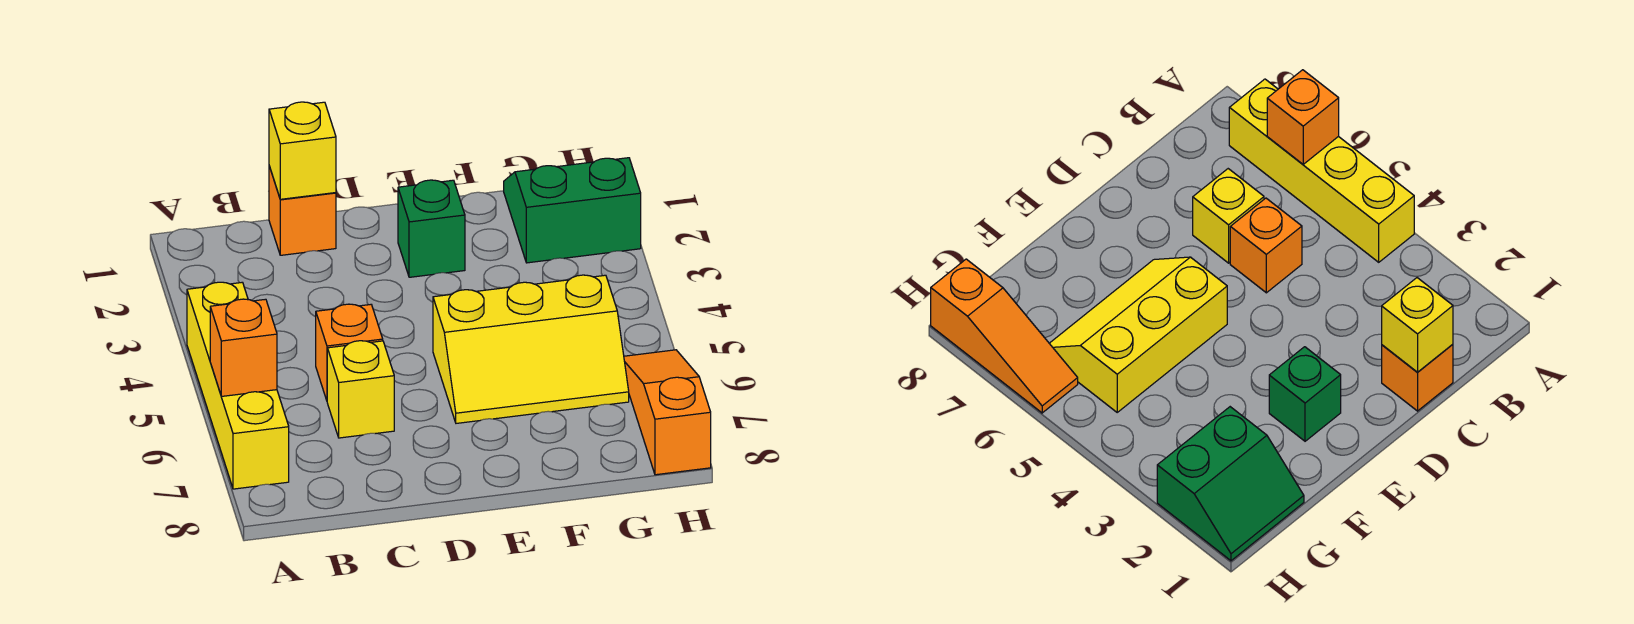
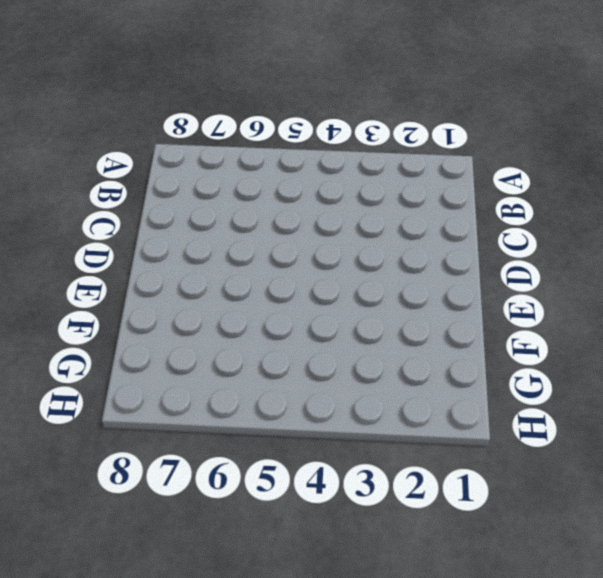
none -> yellow 1x4 brick [187,282,289,489]
none -> orange 1x1 brick [269,166,336,255]

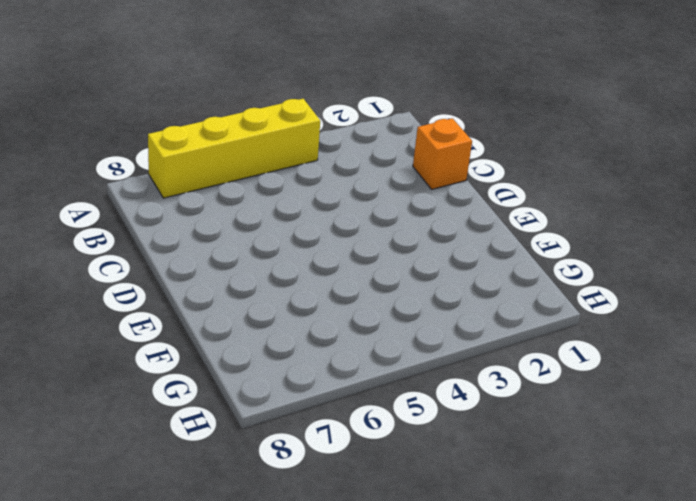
none -> orange 1x1 brick [316,304,383,400]
none -> yellow 1x1 brick [327,341,394,438]

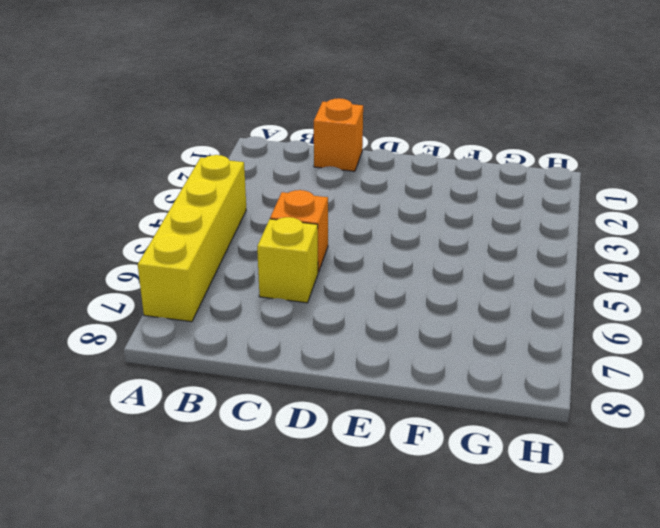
none -> green 1x1 brick [398,180,465,277]
none -> yellow 2x3 slope [433,275,629,423]

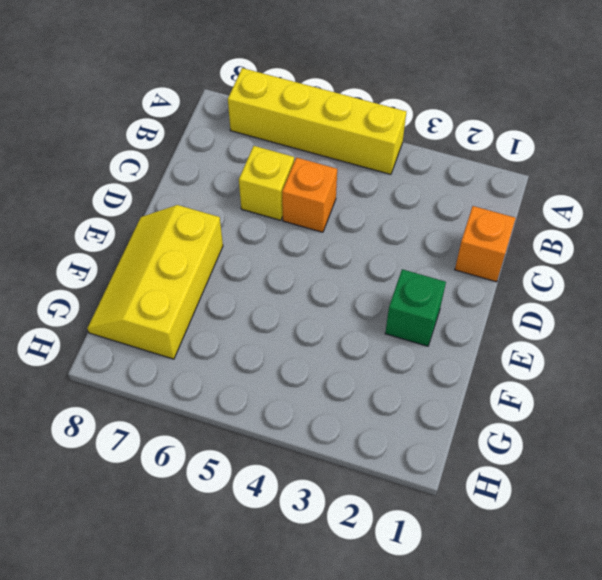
yellow 2x3 slope [87,205,223,359] -> yellow 2x3 slope moved to [433,275,629,423]
none -> green 2x2 slope [504,158,641,263]
none -> orange 1x3 slope [624,350,711,475]

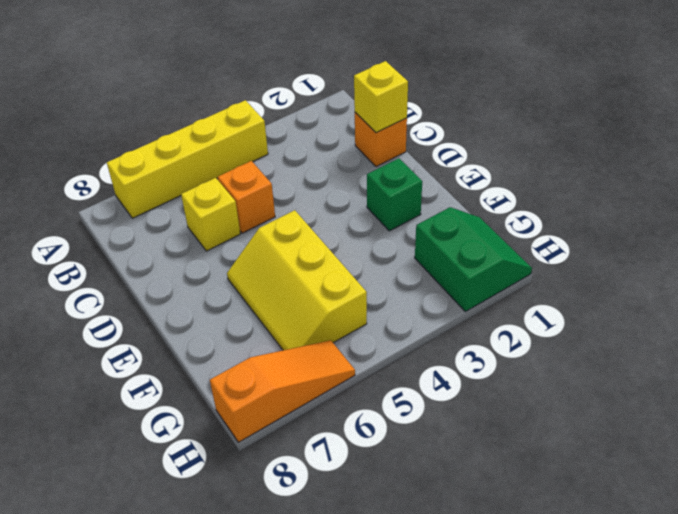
none -> orange 1x1 brick [210,299,277,396]

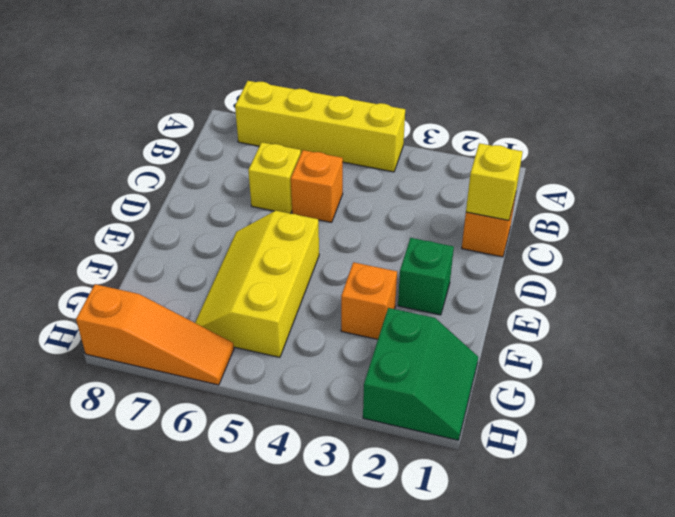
orange 1x1 brick [341,262,397,339] -> orange 1x1 brick moved to [210,299,277,396]

